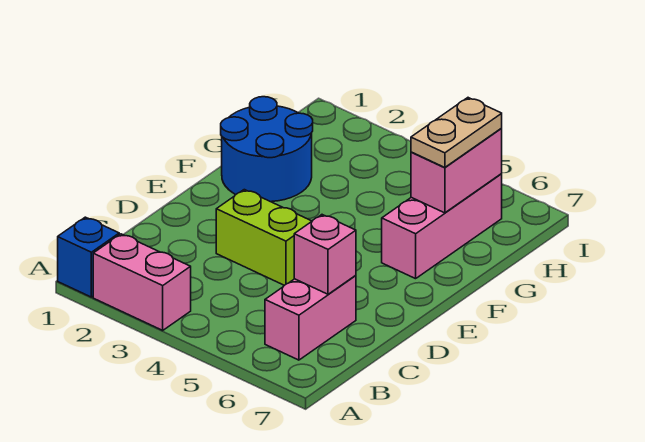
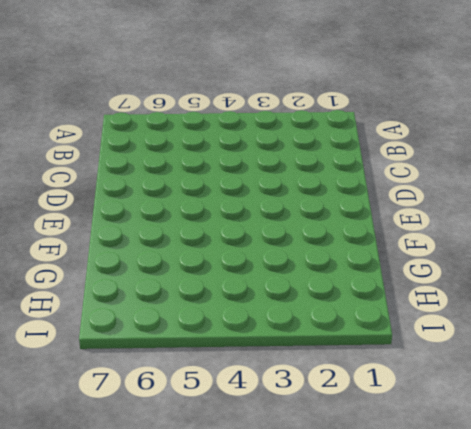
none -> blue 1x1 brick [58,217,119,297]
none -> pink 1x2 brick [93,234,191,330]

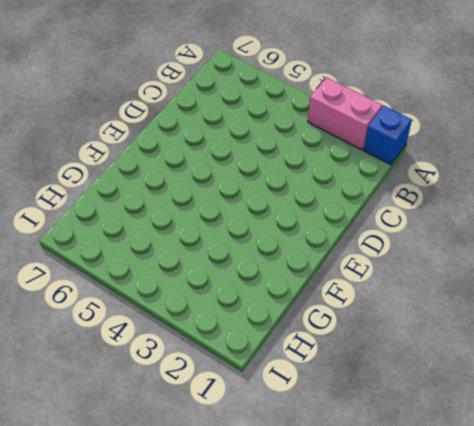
none -> pink 1x2 brick [265,276,356,360]
none -> lime 1x2 brick [216,190,312,285]

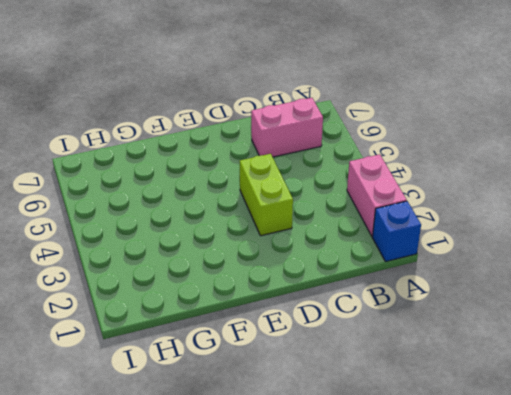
none -> blue 2x2 round brick [221,97,313,202]
none -> pink 1x3 brick [382,174,502,279]

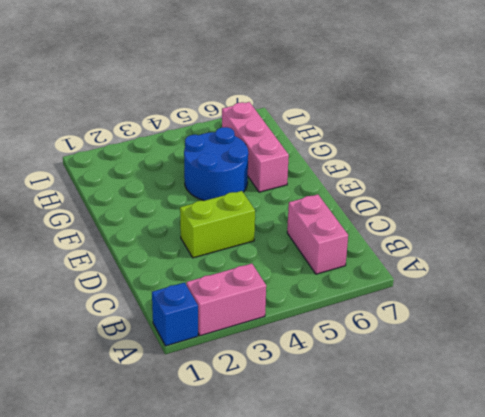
blue 2x2 round brick [184,127,248,201] -> blue 2x2 round brick moved to [221,97,313,202]
none -> pink 1x1 brick [294,215,356,294]
none -> pink 1x2 brick [411,129,502,213]

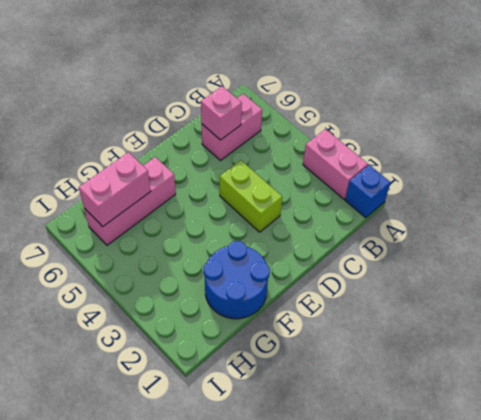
none -> tan 1x2 plate [411,98,502,167]

